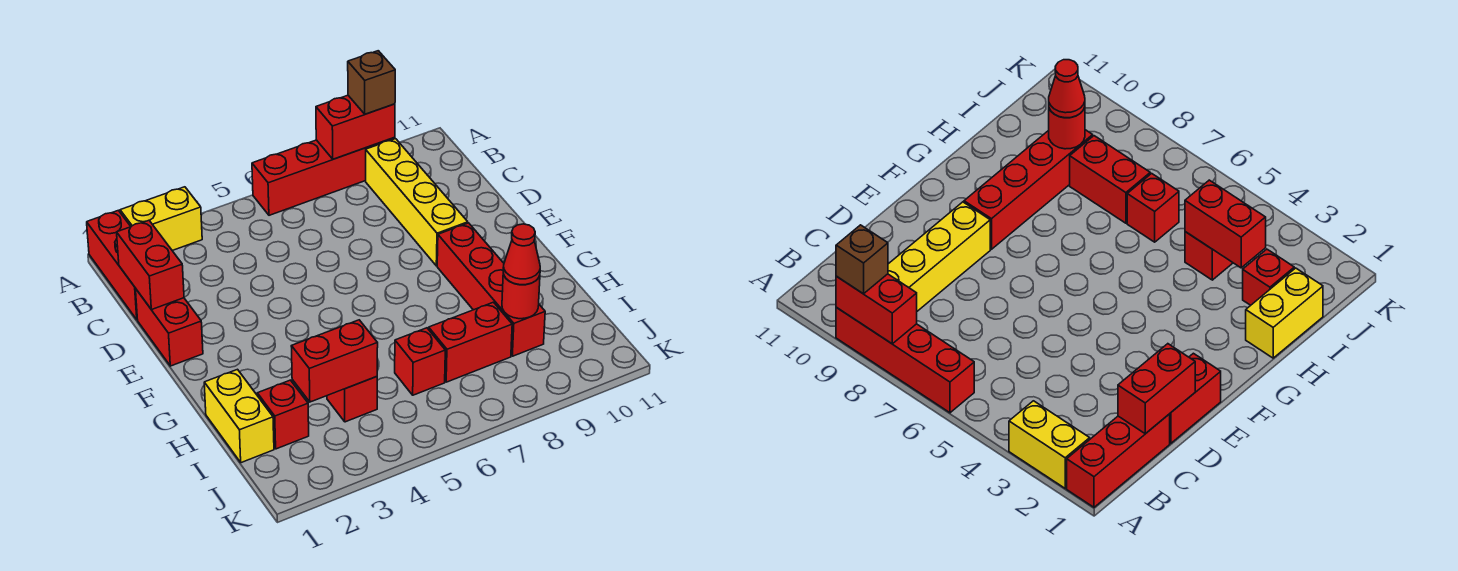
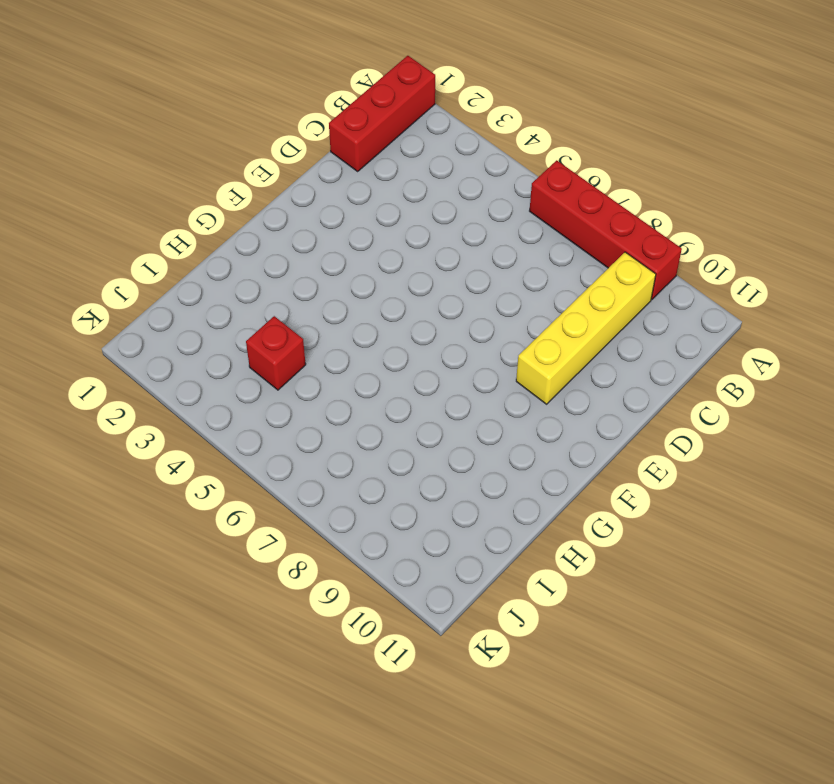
none -> yellow 1x2 brick [120,187,202,251]
none -> red 1x2 brick [136,290,203,366]
none -> red 1x4 brick [437,223,545,356]

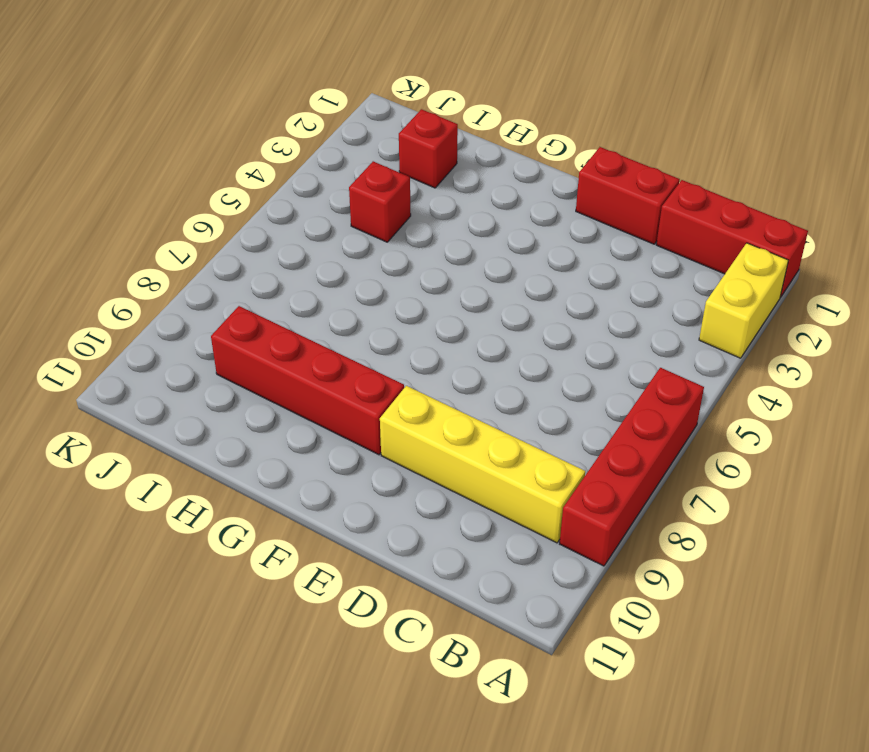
none -> yellow 1x2 brick [204,369,274,463]
none -> red 1x1 brick [395,328,445,395]
none -> red 1x2 brick [429,302,512,382]

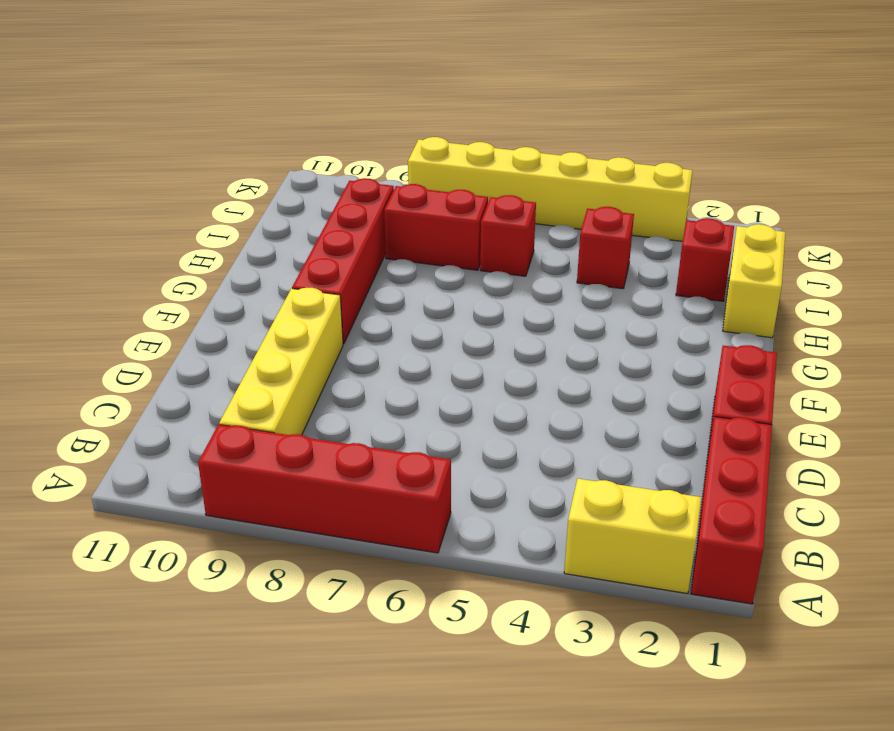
yellow 1x6 brick [408,137,692,241] -> none
none -> red 1x2 brick [316,95,395,159]
none -> red 1x2 brick [117,220,184,310]
none -> red 1x2 brick [291,320,378,402]

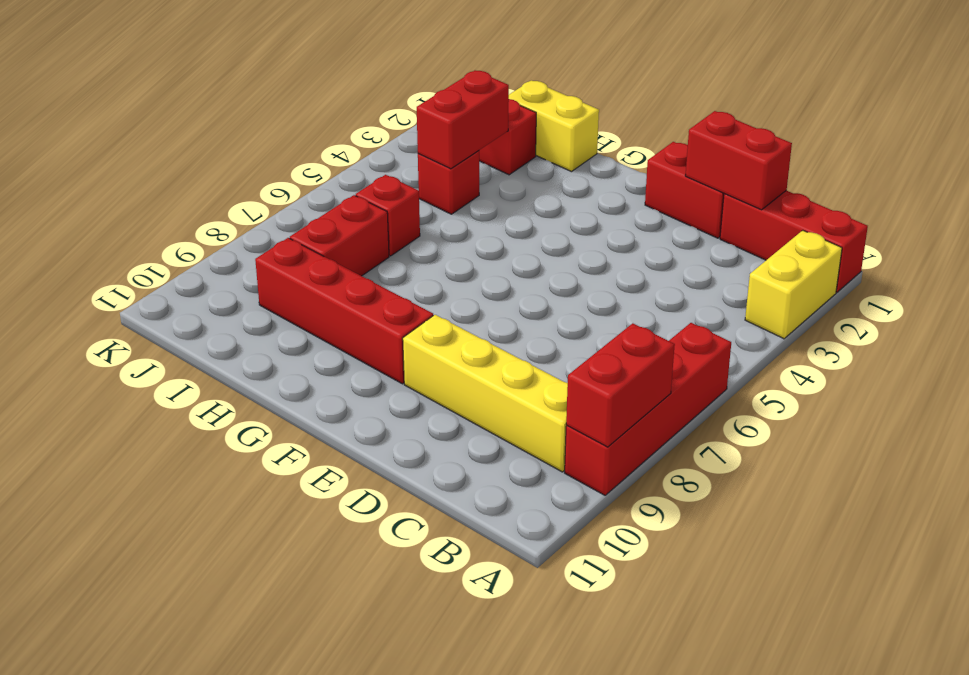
none -> red 1x1 round brick [502,273,540,319]
none -> brown 1x1 brick [348,51,395,114]
none -> red 1x1 cone [503,224,540,285]

